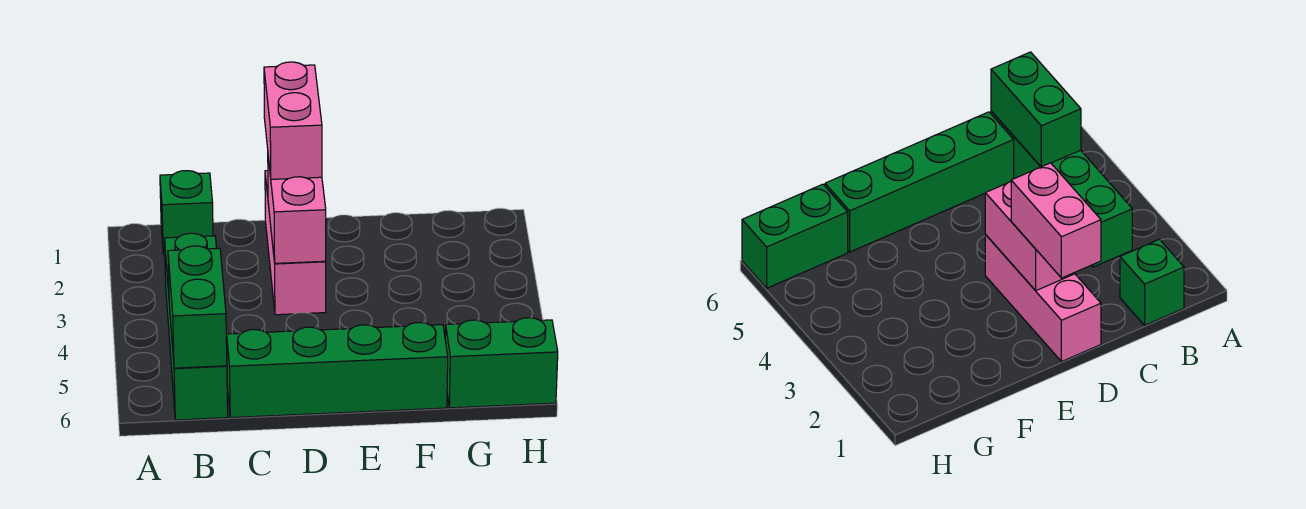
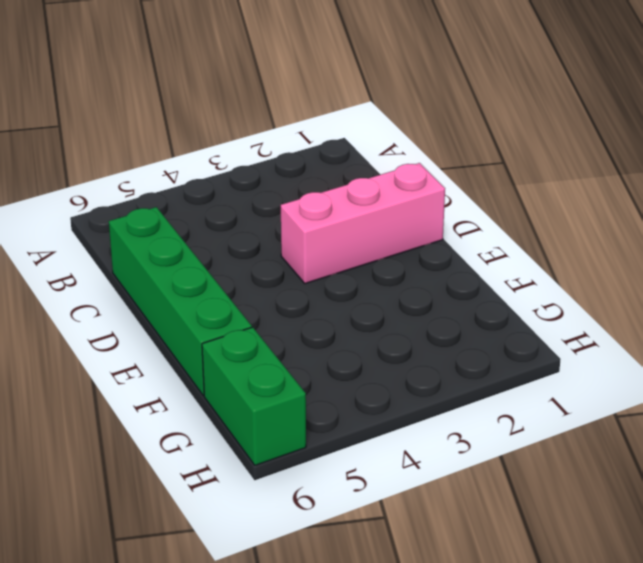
none -> green 1x1 brick [160,171,213,255]
none -> green 1x4 brick [165,233,228,420]

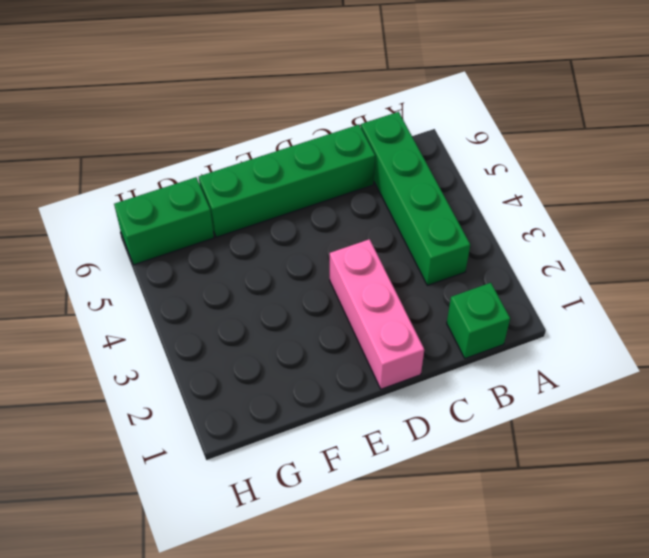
none -> green 1x2 brick [168,246,227,368]
none -> pink 1x2 brick [268,158,326,263]

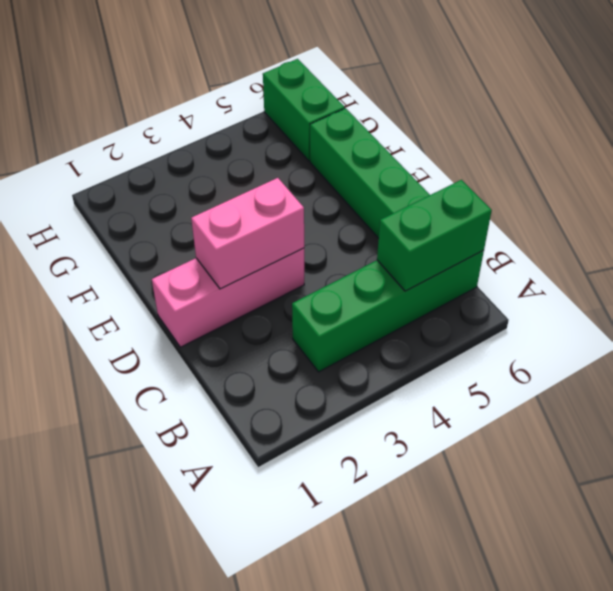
none -> green 1x1 brick [160,171,213,255]
none -> pink 1x2 brick [264,62,322,179]

